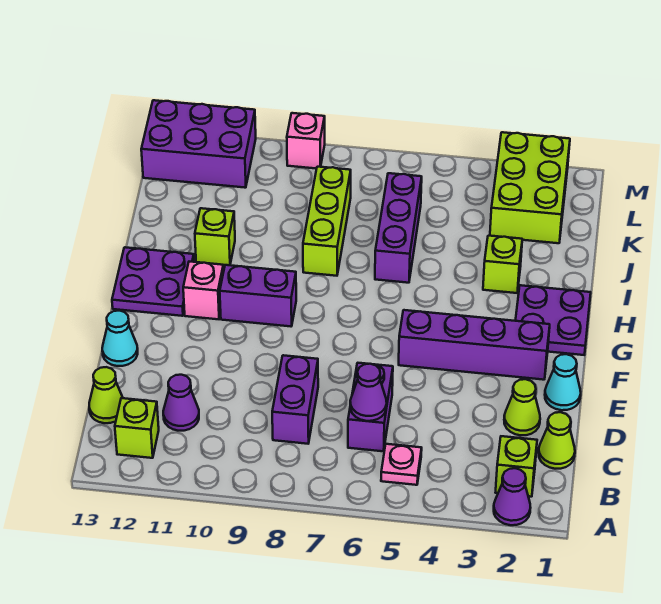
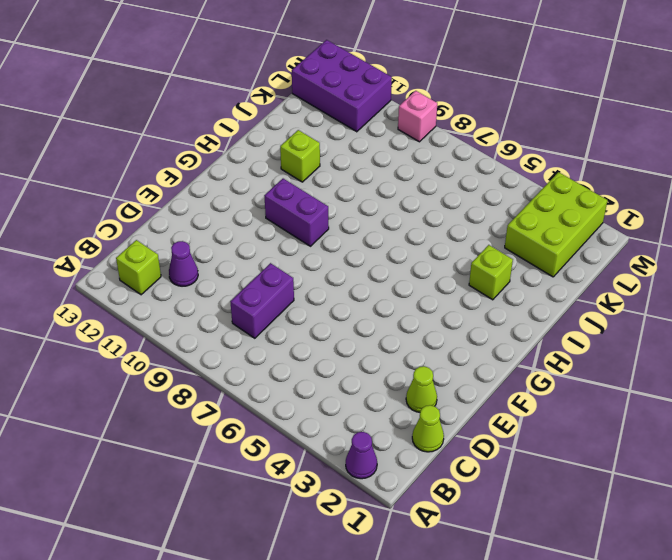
none -> lime 1x1 brick [495,436,537,497]
none -> pink 1x1 plate [381,444,422,485]
none -> purple 1x2 brick [348,363,393,451]

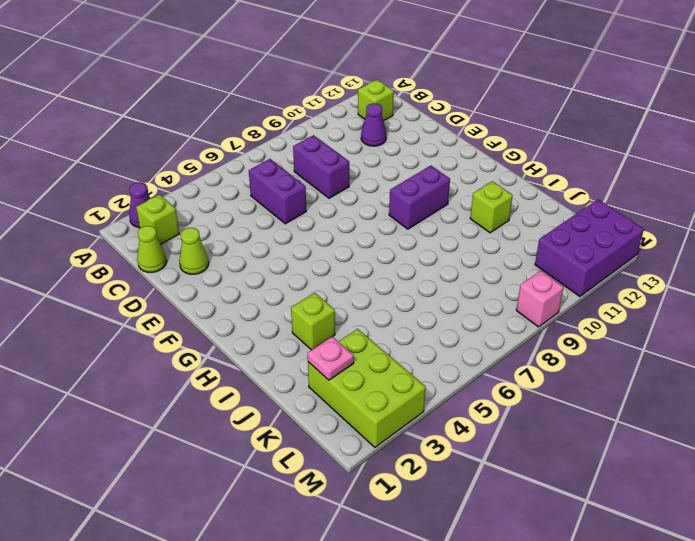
pink 1x1 plate [307,337,354,380] -> pink 1x1 plate moved to [381,444,422,485]
none -> lime 1x1 cone [89,367,123,423]
none -> cyan 1x1 cone [545,354,581,410]
none -> cyan 1x1 cone [102,311,138,366]

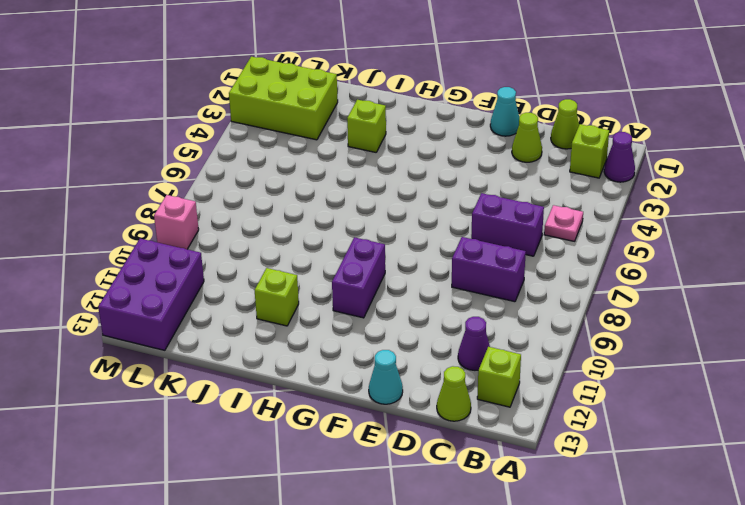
none -> purple 1x4 brick [399,310,550,380]
none -> purple 2x2 plate [515,285,591,355]
none -> pink 1x1 brick [183,262,224,319]

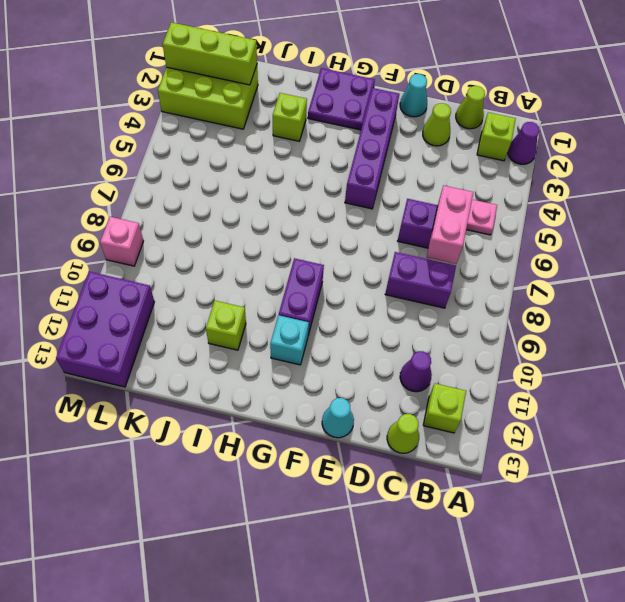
pink 1x2 brick [427,186,473,264] -> purple 1x1 cone [350,364,387,421]
cyan 1x1 brick [270,315,309,365] -> pink 1x1 brick [183,262,224,319]
lime 1x3 brick [163,22,257,85] -> lime 1x3 brick moved to [303,167,351,276]
none -> purple 2x2 plate [112,247,194,316]
none -> purple 1x3 brick [375,173,422,283]

